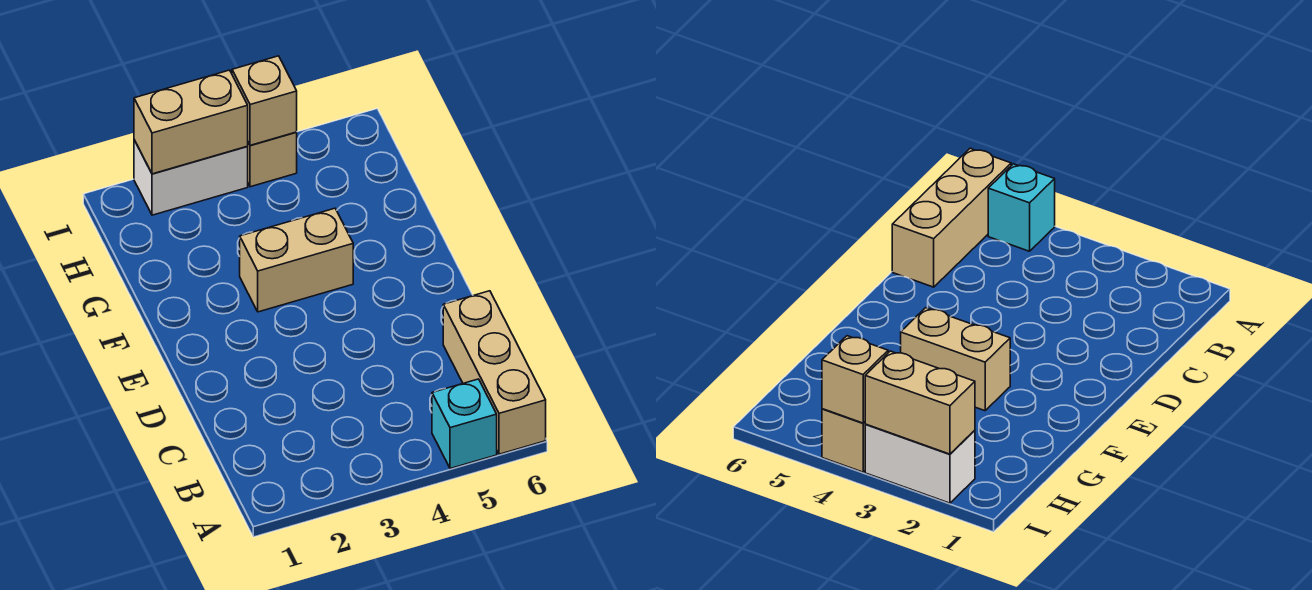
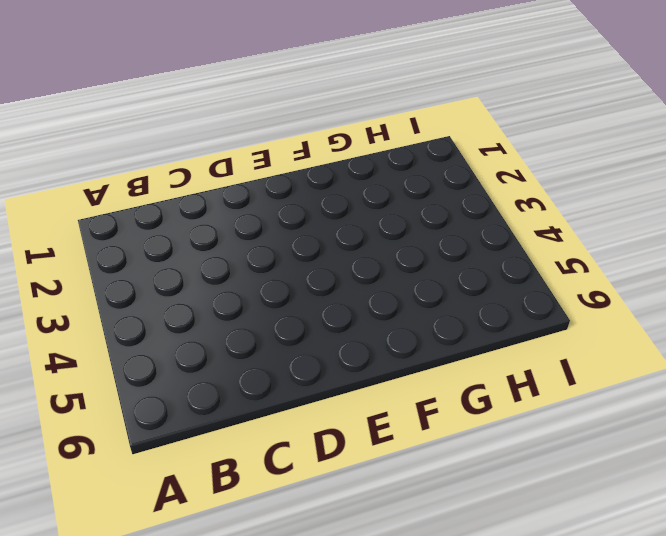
none -> cyan 1x1 brick [432,379,497,469]
none -> tan 1x3 brick [443,291,546,454]

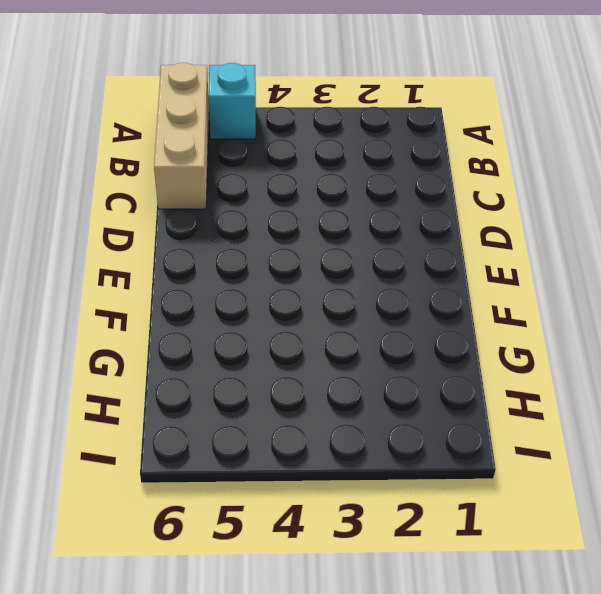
none -> tan 1x2 brick [240,208,353,312]
none -> white 1x2 brick [134,140,248,215]

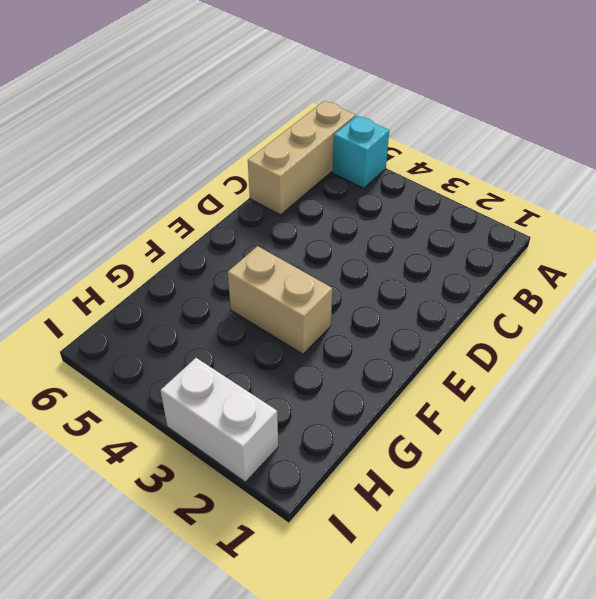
none -> tan 1x1 brick [247,132,297,187]
none -> tan 1x2 brick [134,70,248,174]

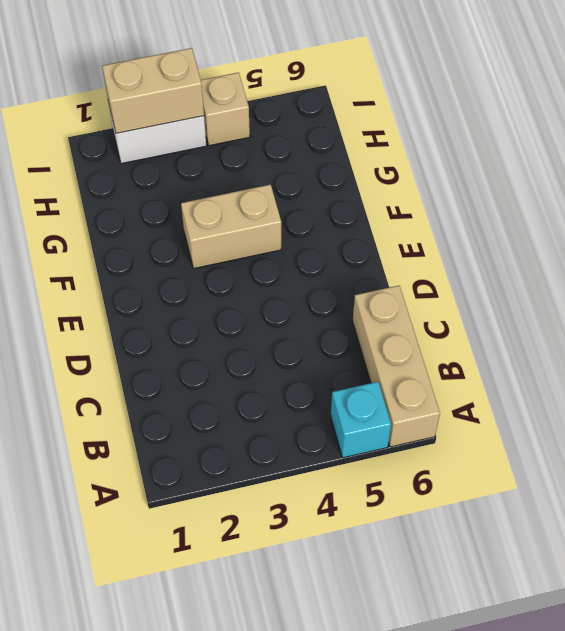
none -> tan 1x1 brick [232,56,297,146]

